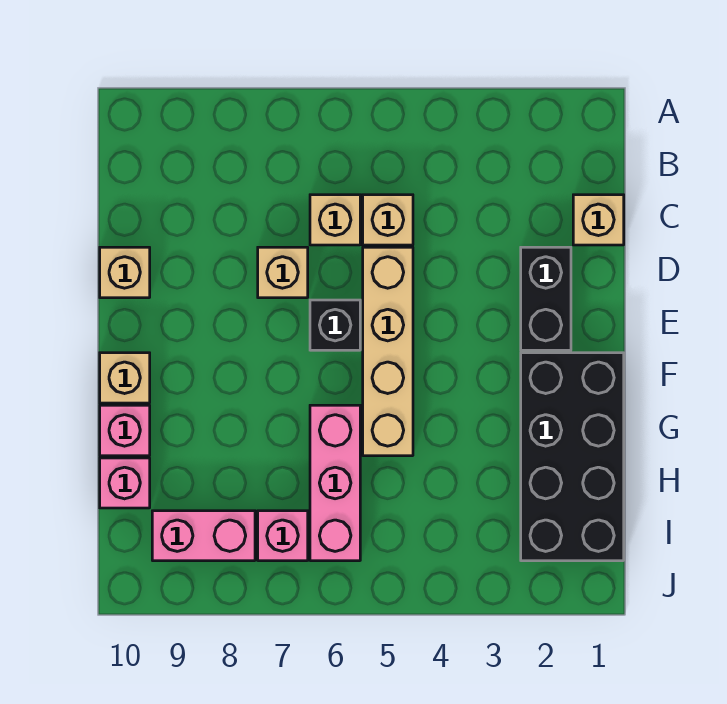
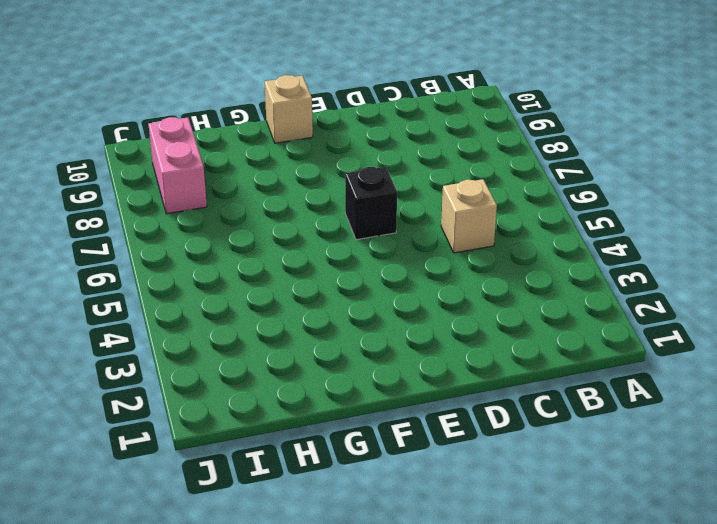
none -> tan 1x1 brick [573,195,624,245]
none -> tan 1x1 brick [310,195,360,245]
none -> black 1x2 brick [521,247,571,350]

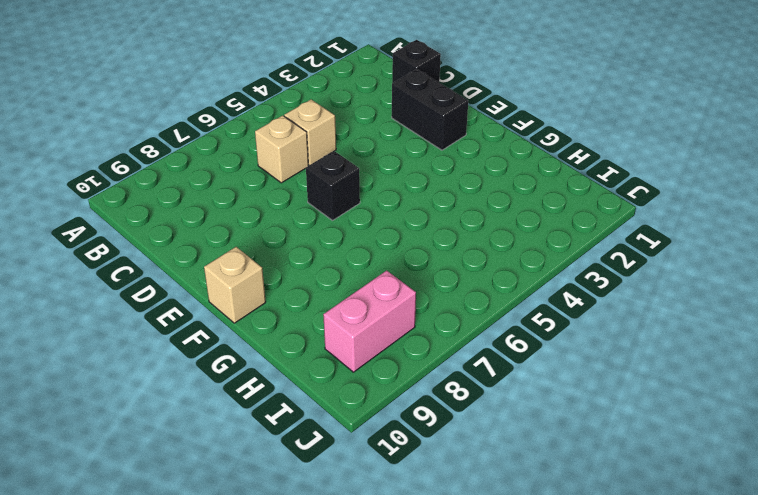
black 1x1 brick [392,40,441,83] -> tan 1x1 brick [573,195,624,245]
none -> tan 1x4 brick [363,247,413,456]
none -> tan 1x1 brick [258,247,308,298]
none -> tan 1x1 brick [100,247,150,298]

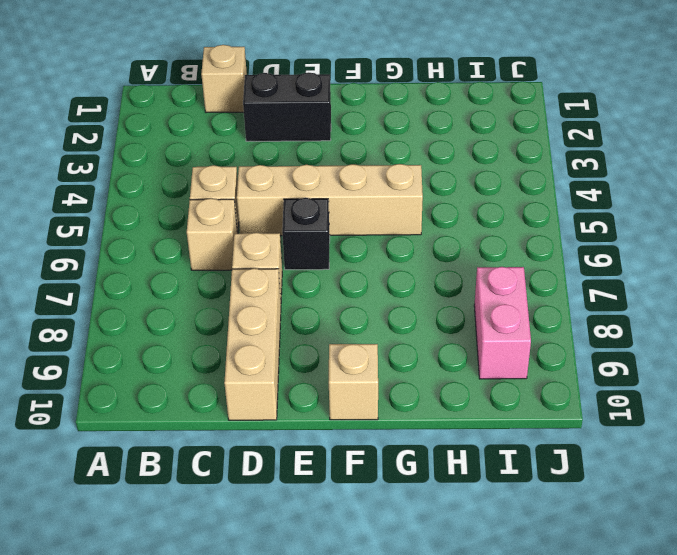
tan 1x3 brick [224,268,281,420] -> tan 1x1 brick [100,247,150,298]
none -> black 2x4 brick [521,353,624,561]
none -> pink 1x3 brick [310,405,360,561]
none -> pink 1x1 brick [100,405,150,456]

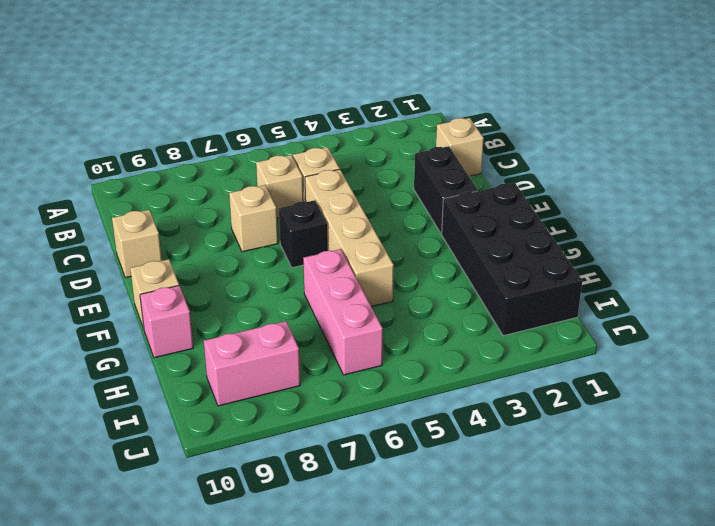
none -> pink 1x1 brick [100,458,150,508]
none -> pink 1x1 brick [258,511,308,561]

